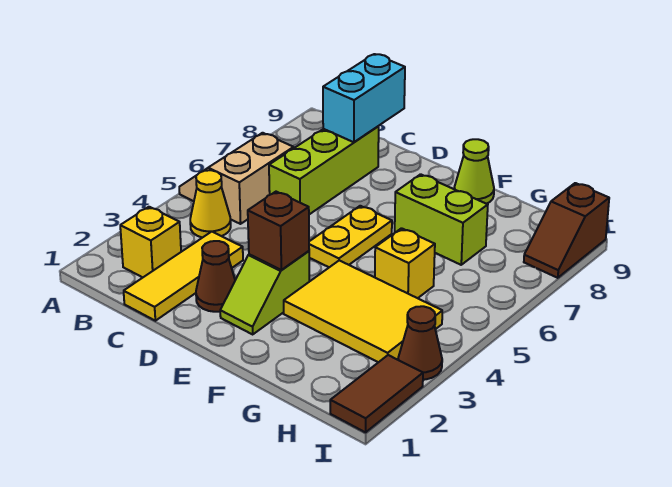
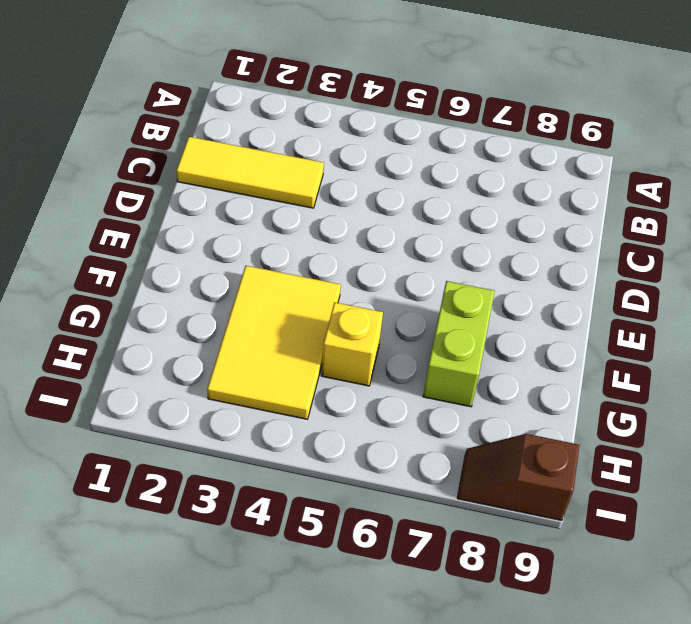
none -> tan 2x2 slope [179,133,294,224]
none -> yellow 1x1 brick [120,207,181,277]
none -> yellow 1x1 cone [190,170,231,238]

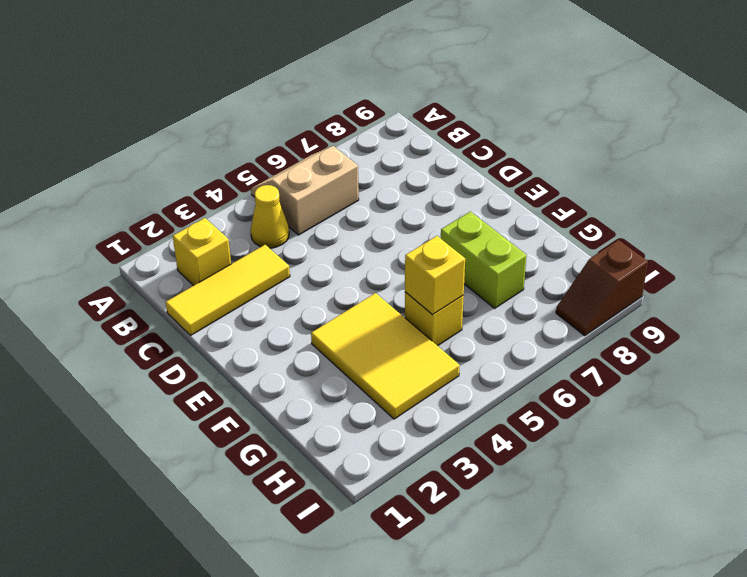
yellow 1x1 brick [405,236,465,314] -> none
none -> lime 1x3 brick [269,126,379,214]
none -> brown 1x1 cone [196,241,235,312]
none -> lime 1x2 slope [220,251,309,334]

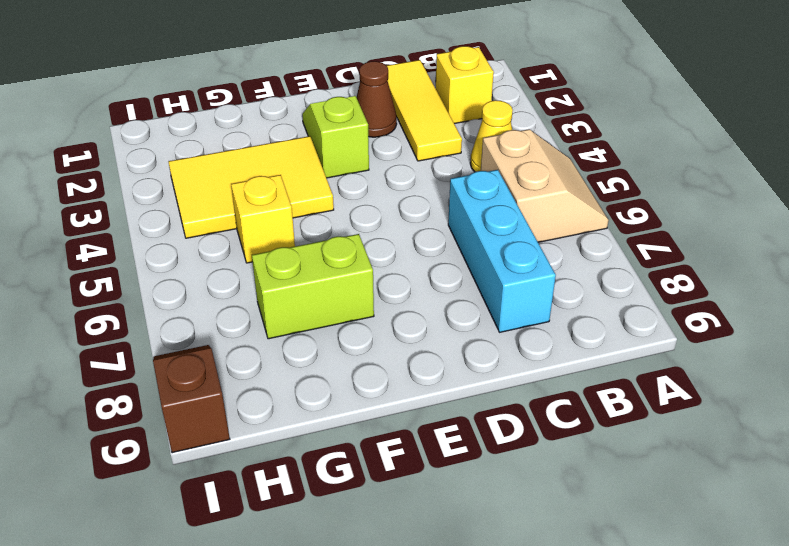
cyan 1x3 brick [448,170,556,332] -> lime 1x3 brick [269,126,379,214]
none -> yellow 1x2 plate [309,206,392,267]
none -> lime 1x1 cone [454,139,494,204]
none -> brown 1x2 tile [330,355,423,432]

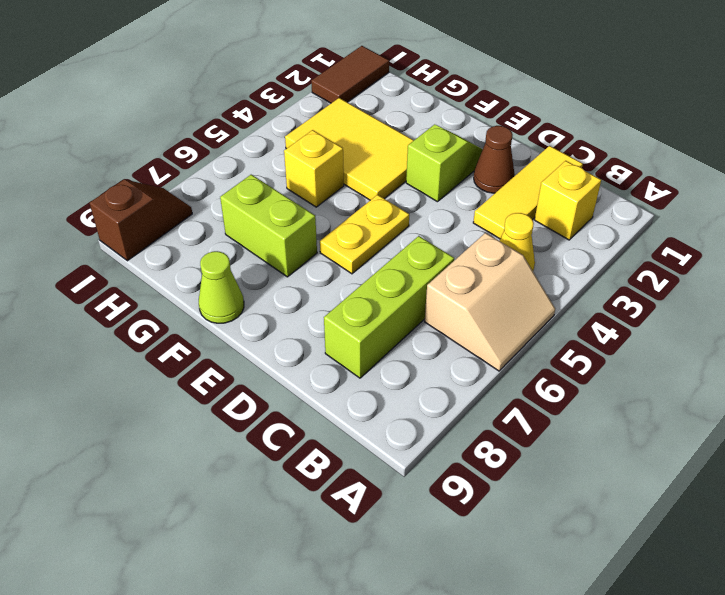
none -> brown 1x1 cone [398,306,442,380]
none -> cyan 1x2 brick [323,54,405,142]
none -> brown 1x1 brick [248,192,309,270]

